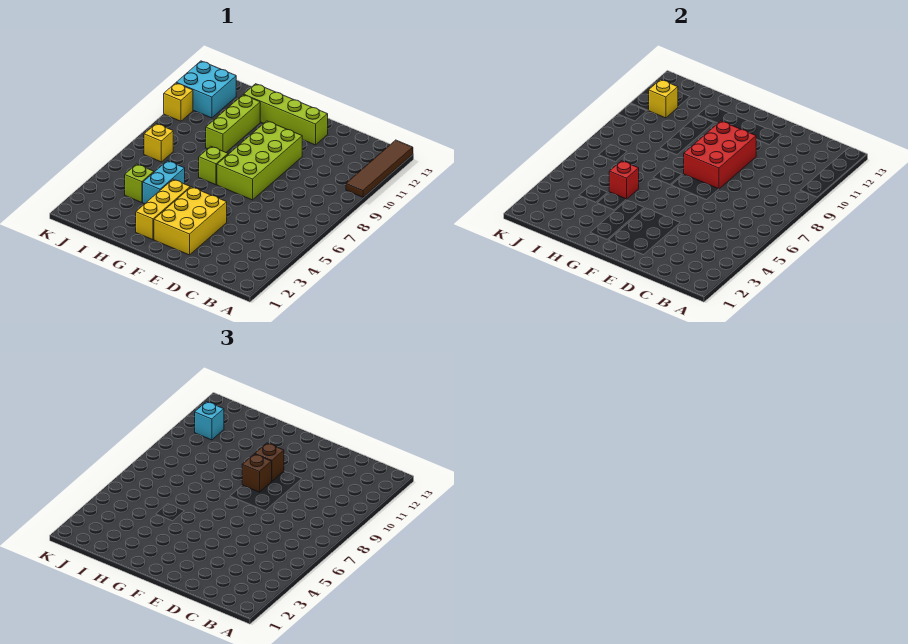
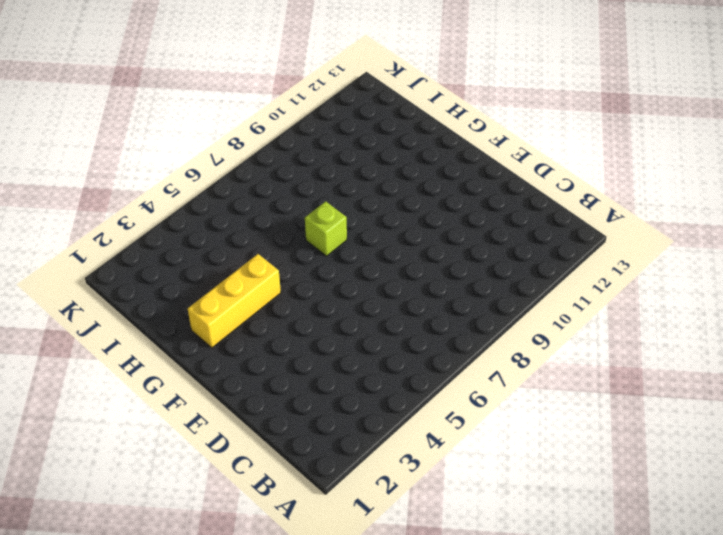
none -> brown 1x4 tile [346,140,413,197]
none -> yellow 2x3 brick [154,187,227,255]
none -> lime 2x4 brick [217,121,302,200]

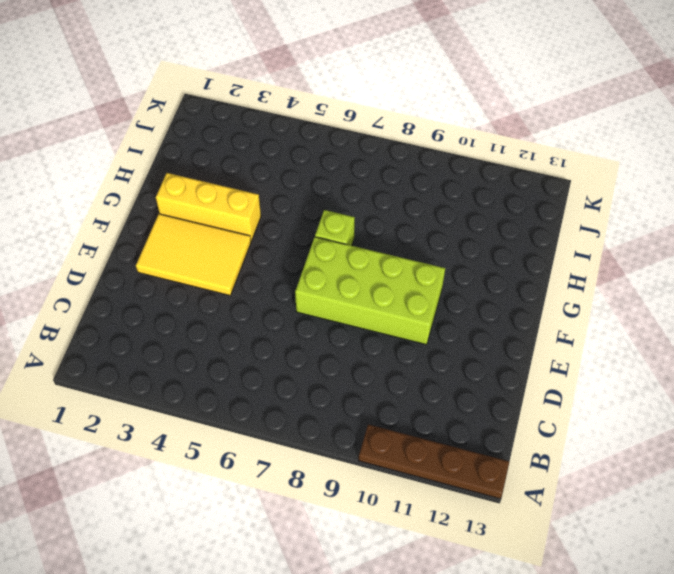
brown 1x4 plate [359,424,509,499] -> brown 1x4 tile [346,140,413,197]
yellow 2x3 tile [136,214,251,295] -> yellow 2x3 brick [154,187,227,255]
none -> lime 1x4 brick [244,84,328,145]
none -> cyan 1x2 brick [143,161,185,204]
none -> lime 1x3 brick [206,95,260,152]

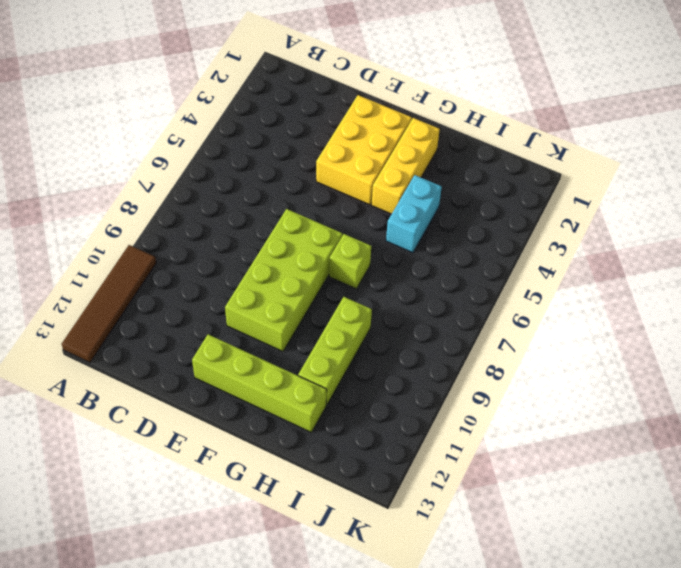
none -> lime 1x1 brick [125,164,154,203]
none -> yellow 1x1 brick [144,124,173,162]
none -> cyan 2x2 brick [176,61,236,118]

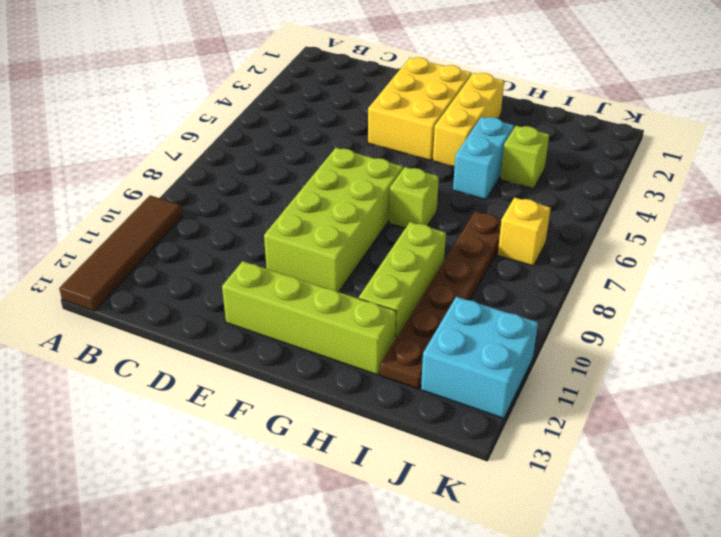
brown 1x6 plate [380,212,502,389] -> none
none -> yellow 1x1 brick [164,83,193,121]
none -> red 2x3 brick [684,121,756,189]
none -> red 1x1 brick [609,161,639,199]

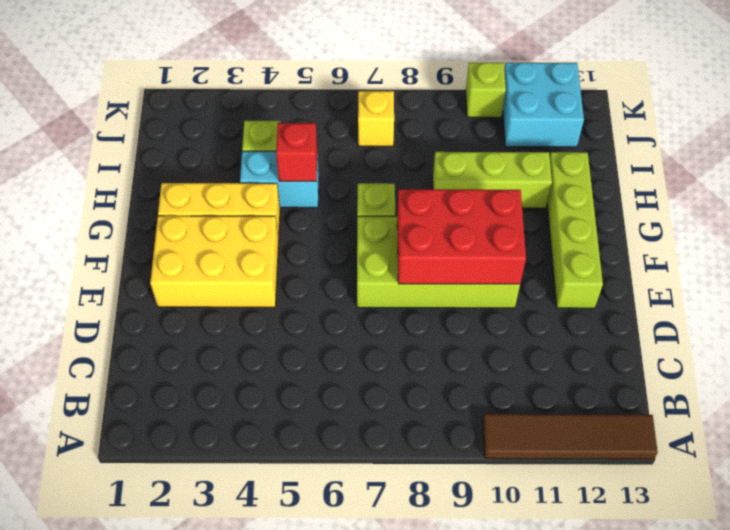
lime 1x1 brick [466,62,506,117] -> yellow 1x1 brick [164,83,193,121]
none -> yellow 1x1 brick [648,80,678,118]
none -> brown 1x1 brick [242,454,272,492]
none -> brown 1x1 brick [255,443,284,481]

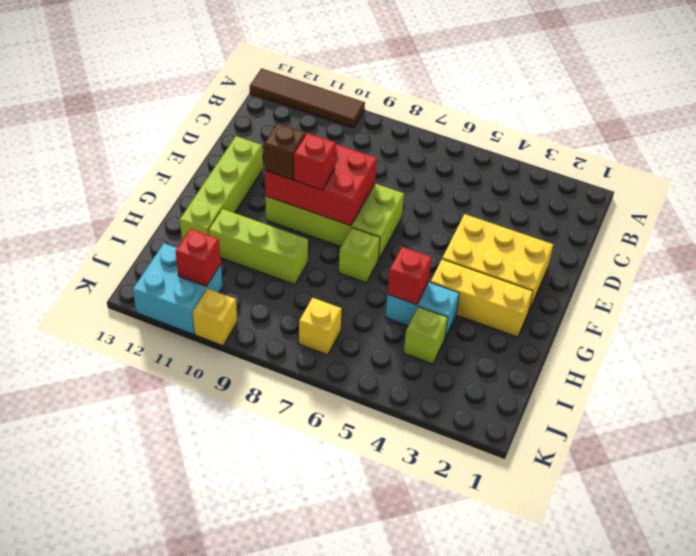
red 1x1 brick [294,133,336,190] -> brown 1x1 brick [242,454,272,492]
red 1x1 brick [176,229,221,286] -> yellow 1x1 brick [648,80,678,118]
none -> cyan 1x1 brick [195,402,224,440]

